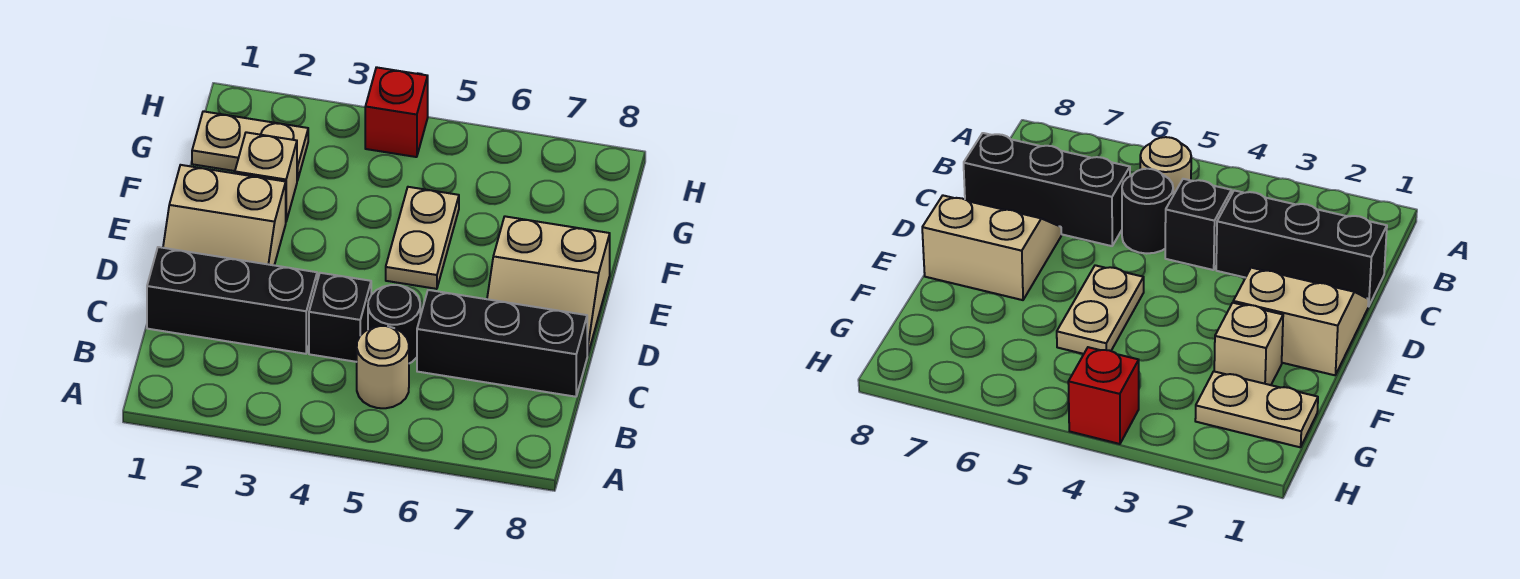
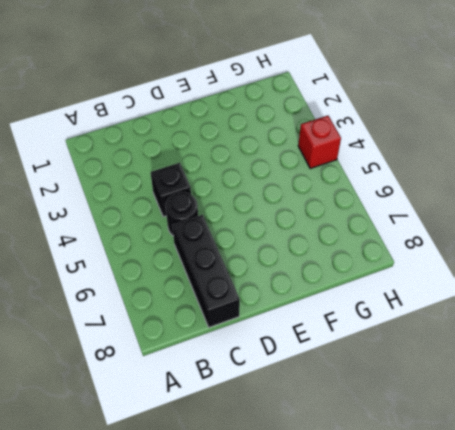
none -> tan 1x1 round brick [357,326,409,408]
none -> black 1x3 brick [147,247,317,354]

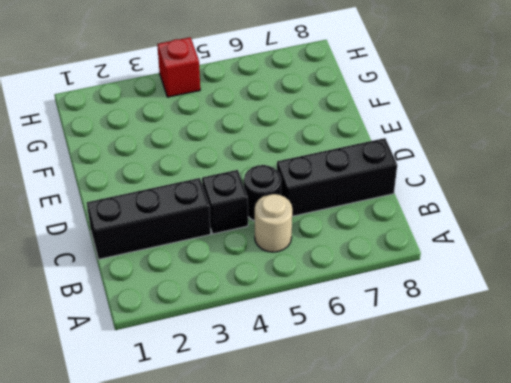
none -> tan 2x2 slope [163,165,286,265]
none -> tan 2x2 slope [487,216,610,355]

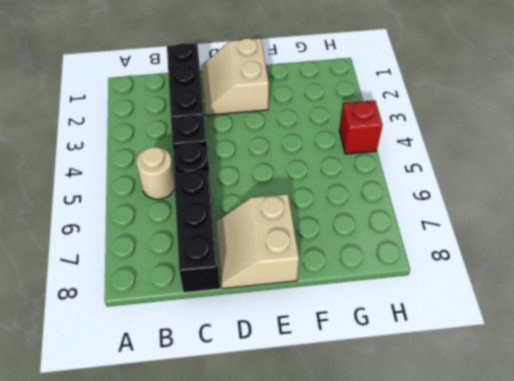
none -> tan 1x2 plate [386,187,459,289]
none -> tan 1x1 brick [235,132,297,221]

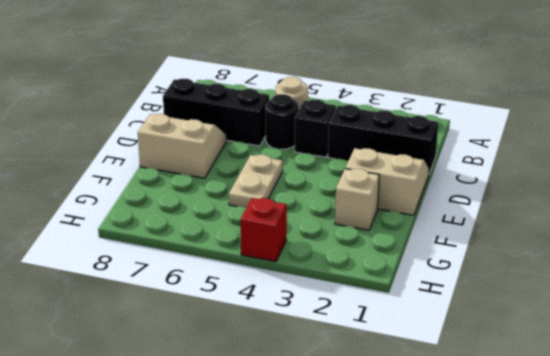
none -> tan 1x2 plate [192,111,308,181]

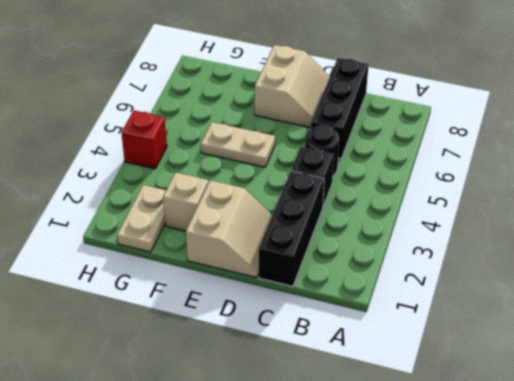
none -> tan 1x1 round brick [357,326,409,408]

